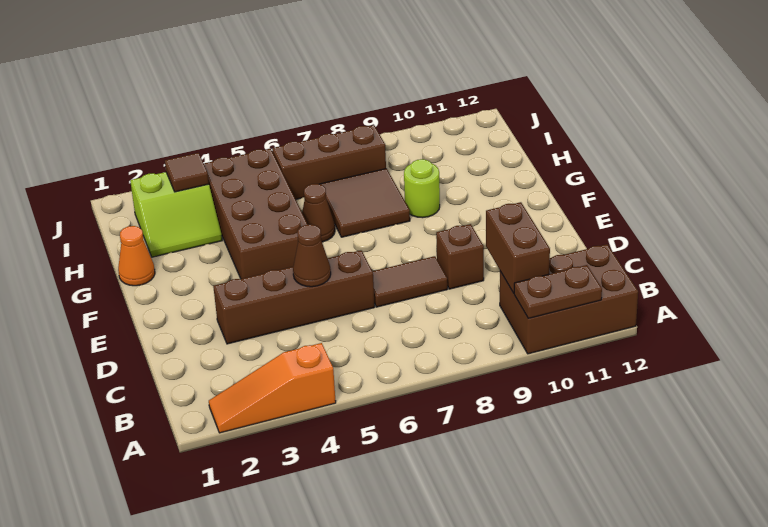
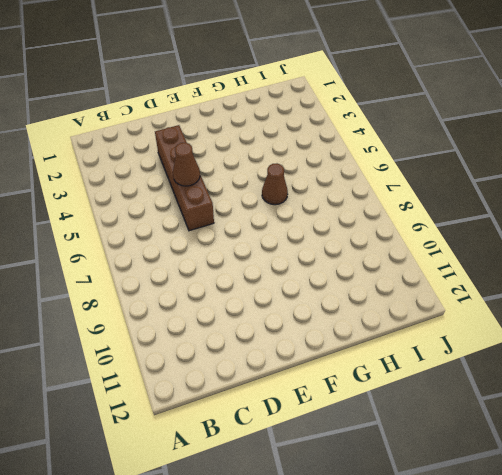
none -> orange 1x3 slope [209,343,336,433]
none -> brown 2x3 brick [500,244,638,354]
none -> brown 1x2 tile [373,256,448,307]

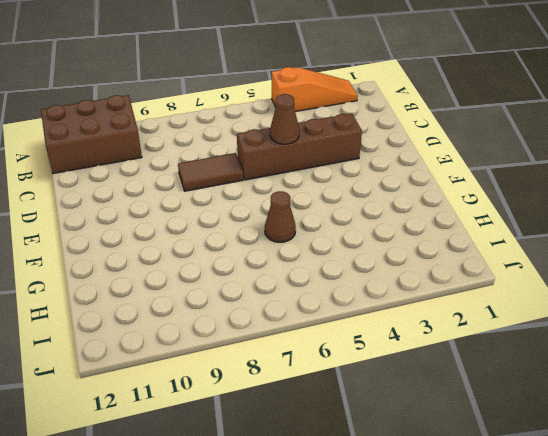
none -> brown 1x1 brick [436,224,484,289]
none -> brown 2x4 brick [204,149,308,279]
none -> orange 1x1 cone [118,226,155,286]

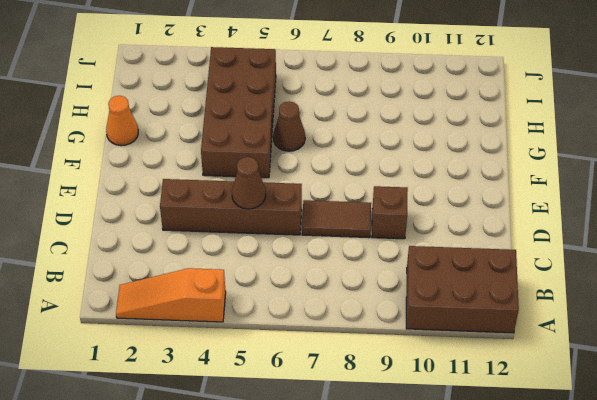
none -> brown 2x2 tile [320,169,410,237]
none -> lime 1x1 round brick [404,159,440,218]
none -> lime 2x2 slope [130,172,222,257]

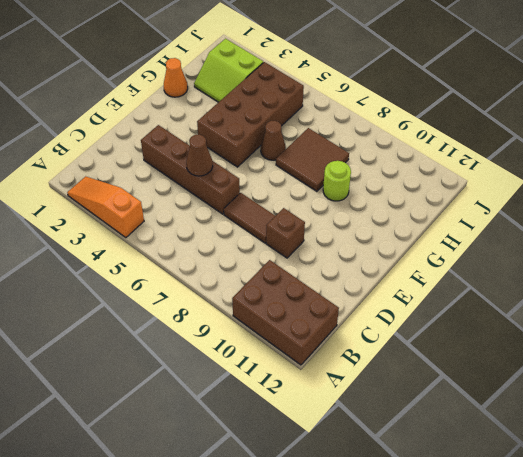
none -> brown 1x3 brick [272,125,386,200]
none -> brown 1x2 plate [514,265,602,318]
none -> brown 1x2 brick [486,202,550,293]

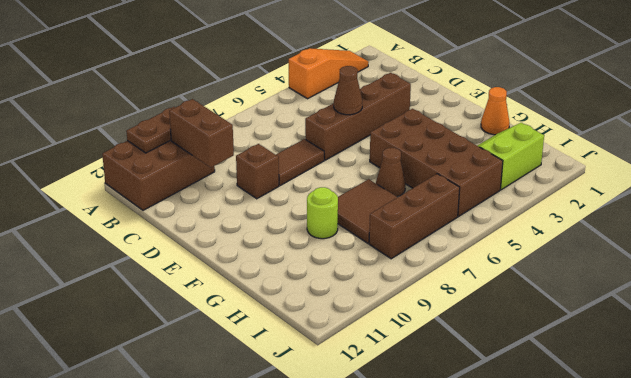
none -> brown 1x1 tile [165,153,209,192]

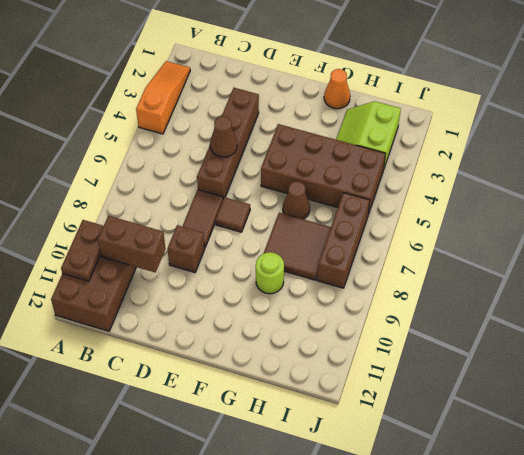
brown 1x1 tile [216,197,250,232] -> brown 1x1 tile moved to [165,153,209,192]

